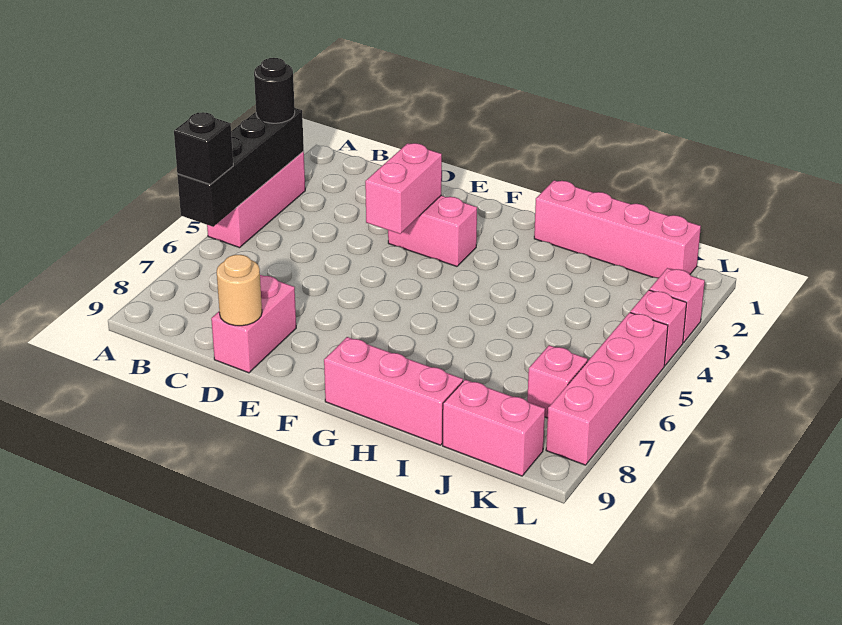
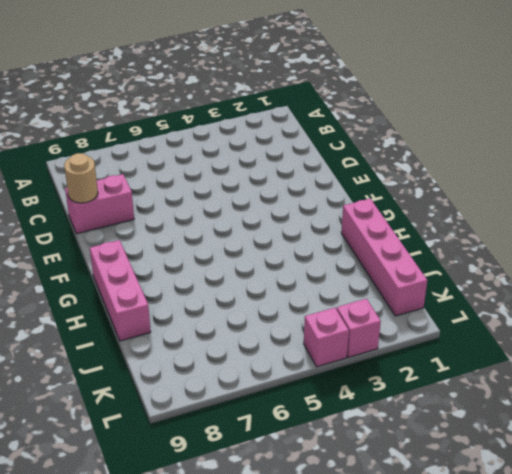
none -> pink 1x3 brick [207,152,305,248]
none -> pink 1x2 brick [388,196,477,266]
none -> pink 1x2 brick [443,380,545,476]

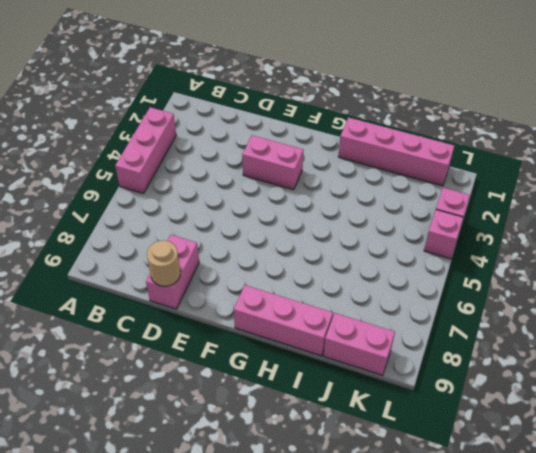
none -> pink 1x1 brick [527,345,588,418]
none -> pink 1x4 brick [546,312,668,465]
none -> black 1x4 brick [177,108,304,227]

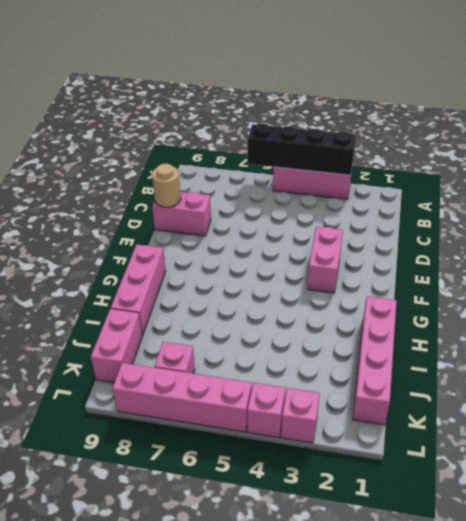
none -> pink 1x2 brick [365,143,442,234]
none -> black 1x1 round brick [254,58,295,123]
none -> black 1x1 brick [174,112,233,184]

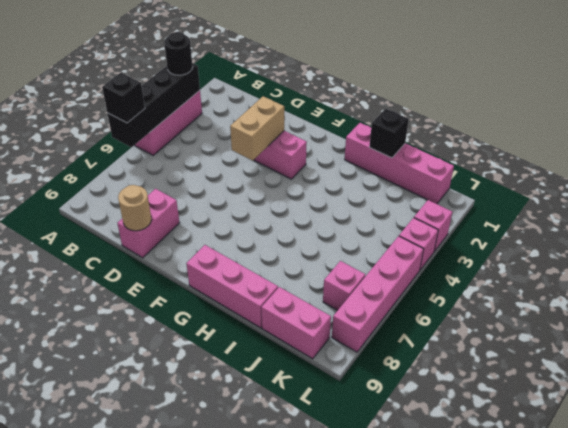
tan 1x2 brick [230,96,284,160] -> pink 1x2 brick [365,143,442,234]
black 1x1 brick [369,109,409,158] -> none

